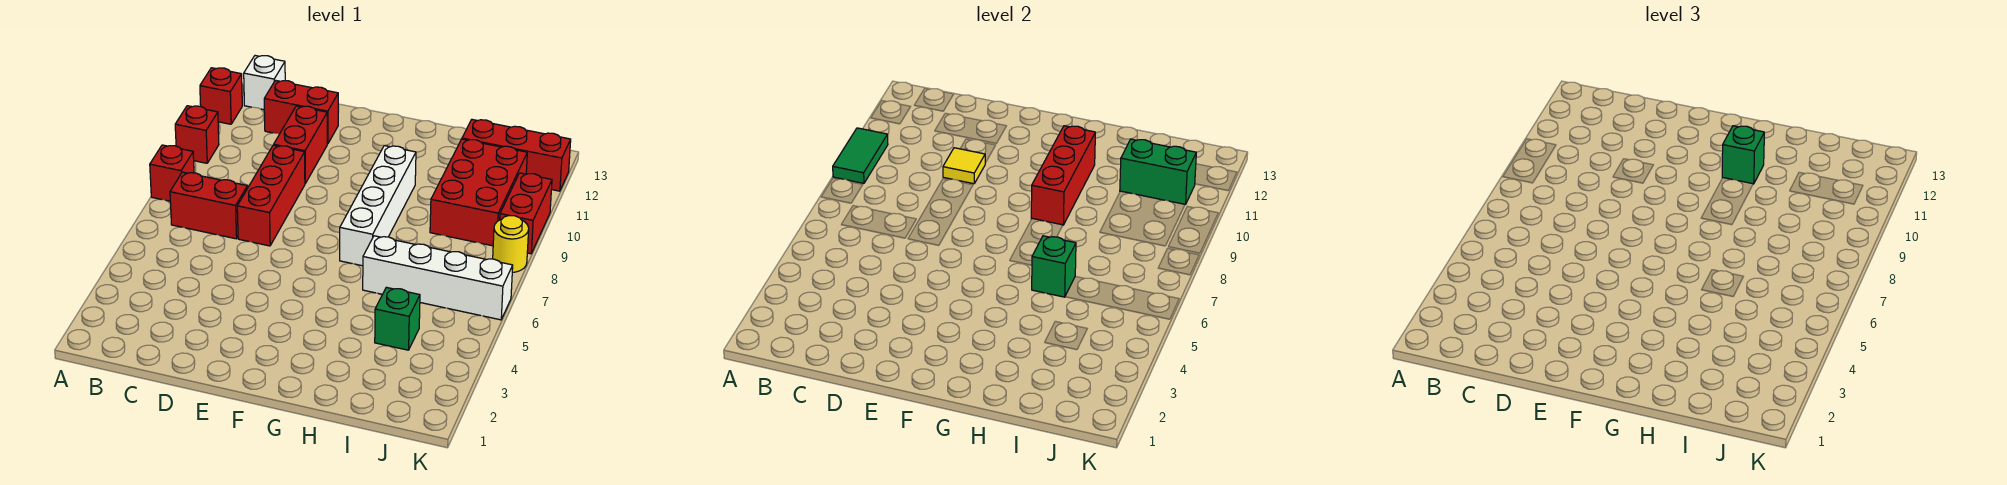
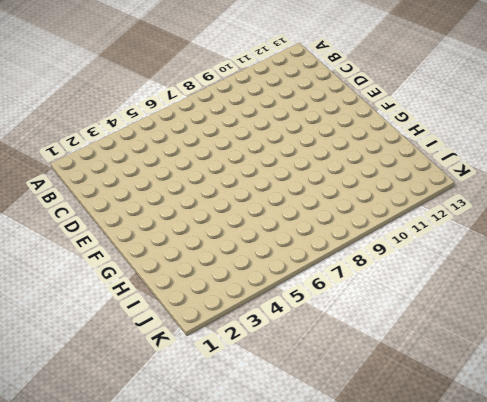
none -> red 1x1 brick [150,145,194,201]
none -> red 1x1 brick [175,106,219,163]
none -> red 1x1 brick [200,68,242,124]

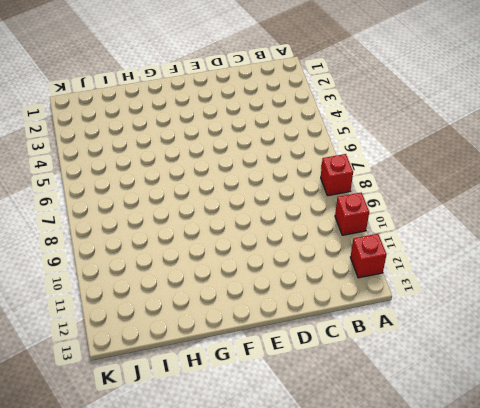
none -> red 1x2 brick [170,172,247,239]
none -> white 1x1 brick [244,56,285,110]
none -> red 1x2 brick [264,80,338,144]

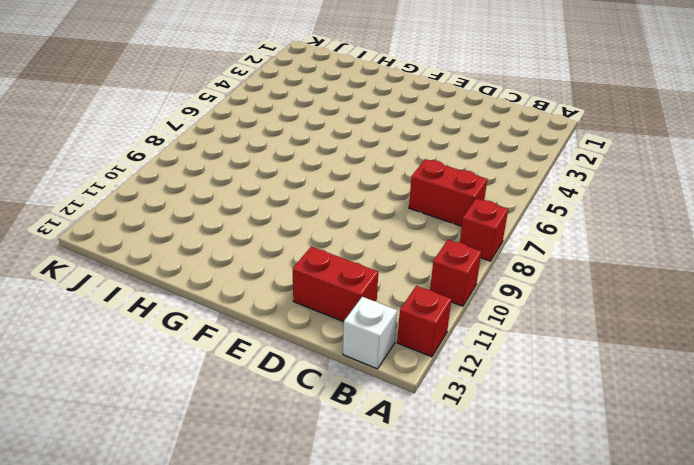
none -> red 1x3 brick [237,145,305,246]
none -> red 1x2 brick [274,106,327,183]
none -> white 1x4 brick [340,146,416,266]

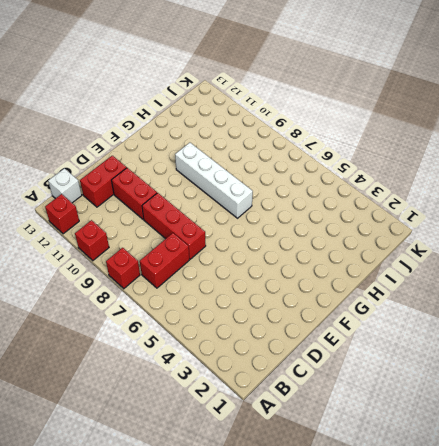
none -> white 1x4 brick [363,236,513,320]
none -> green 1x1 brick [375,287,420,350]
none -> red 2x3 brick [430,139,527,246]

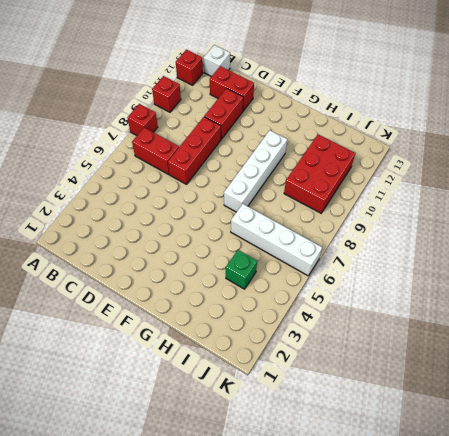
none -> red 1x3 brick [462,120,571,191]
none -> yellow 1x1 round brick [493,216,529,272]
none -> red 1x2 brick [500,173,552,254]

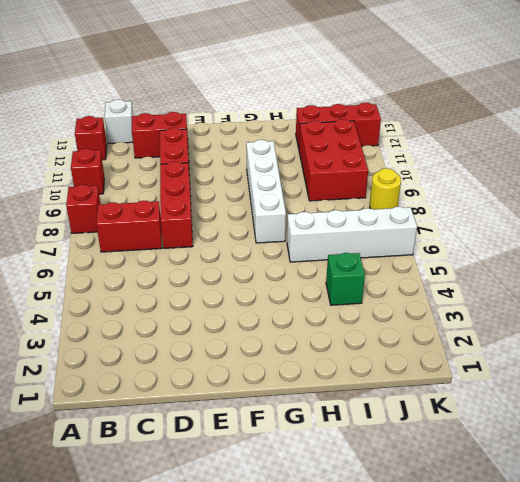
none -> red 1x2 brick [500,173,552,254]
none -> green 1x2 tile [833,128,888,183]
none -> yellow 1x1 tile [943,148,985,184]

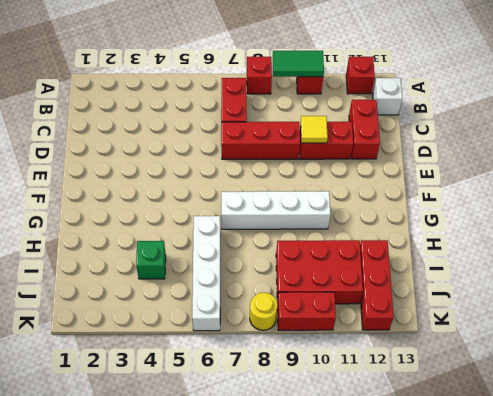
none -> red 1x3 brick [1031,126,1095,225]
none -> green 1x1 brick [1032,236,1076,297]
none -> green 1x2 brick [1120,139,1196,205]

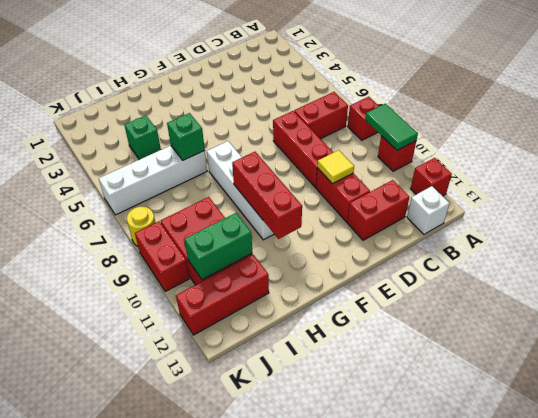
none -> green 1x1 brick [1722,126,1764,184]

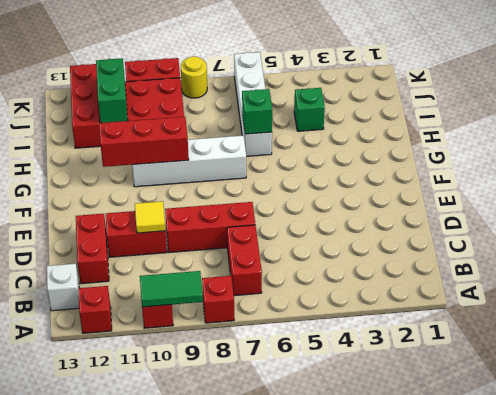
none -> green 1x1 brick [1722,126,1764,184]

